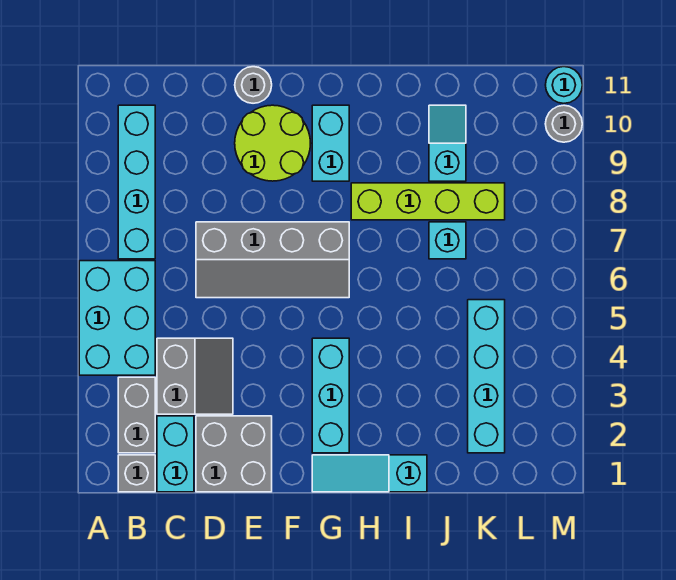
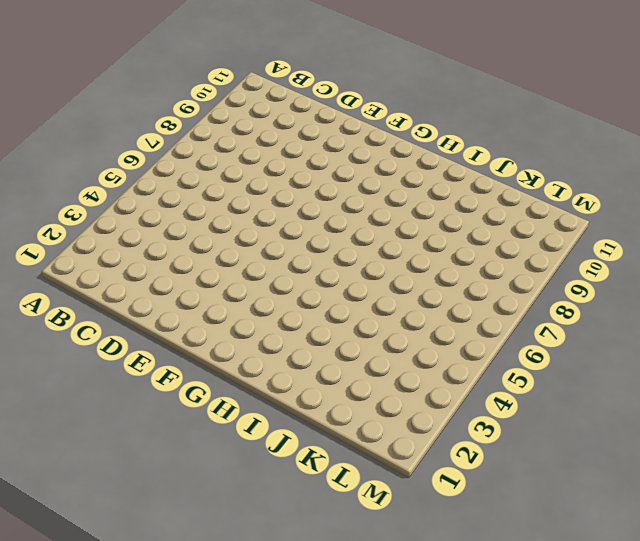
none -> cyan 2x3 brick [79,261,155,375]
none -> grey 1x1 brick [118,455,155,492]
none -> grey 1x2 brick [118,377,155,453]

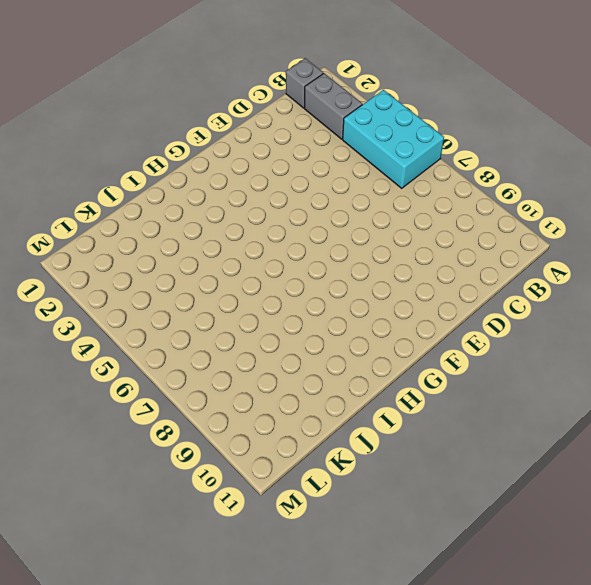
none -> cyan 1x4 brick [118,105,155,259]
none -> cyan 1x2 brick [157,416,194,492]
none -> grey 2x2 slope [157,338,233,414]

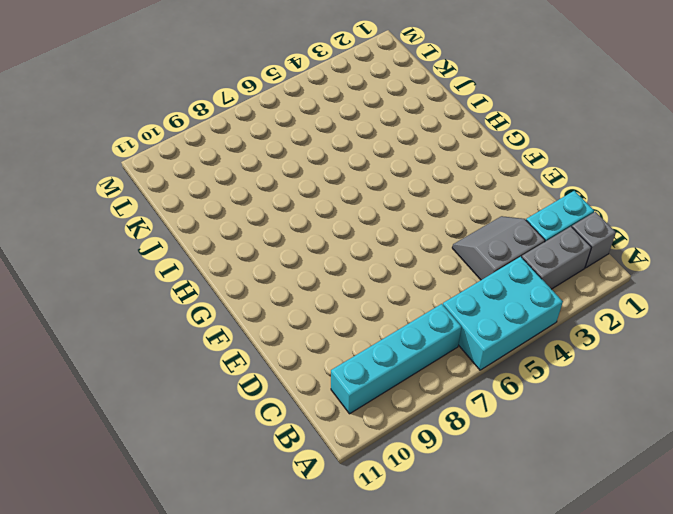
none -> grey 2x2 brick [196,416,272,492]
none -> grey 2x4 slope [196,222,349,298]
none -> lime 2x2 round brick [235,105,311,181]

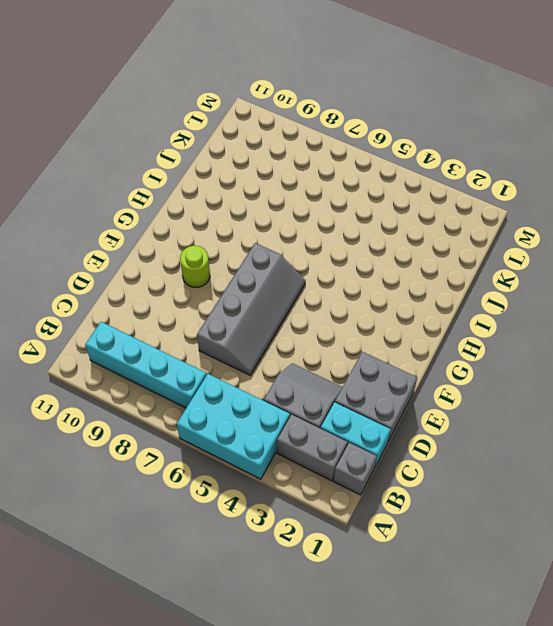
lime 1x1 round brick [180,246,210,287] -> lime 2x2 round brick [235,105,311,181]
none -> grey 1x1 round brick [235,67,272,103]
none -> cyan 1x3 slope [312,455,427,492]
none -> cyan 1x3 brick [312,338,349,453]

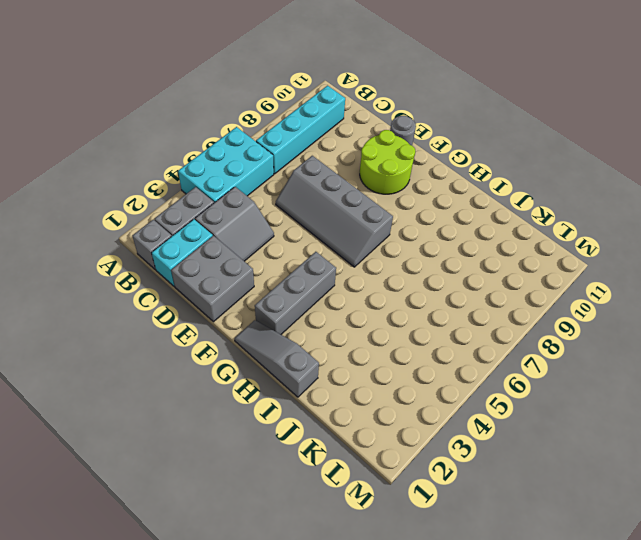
grey 1x3 slope [235,320,319,397] -> cyan 1x3 slope [312,455,427,492]
grey 1x3 brick [255,252,336,334] -> cyan 1x3 brick [312,338,349,453]
none -> cyan 1x2 brick [312,105,349,181]
none -> lime 1x4 brick [351,183,505,220]
none -> cyan 1x1 brick [429,222,466,259]

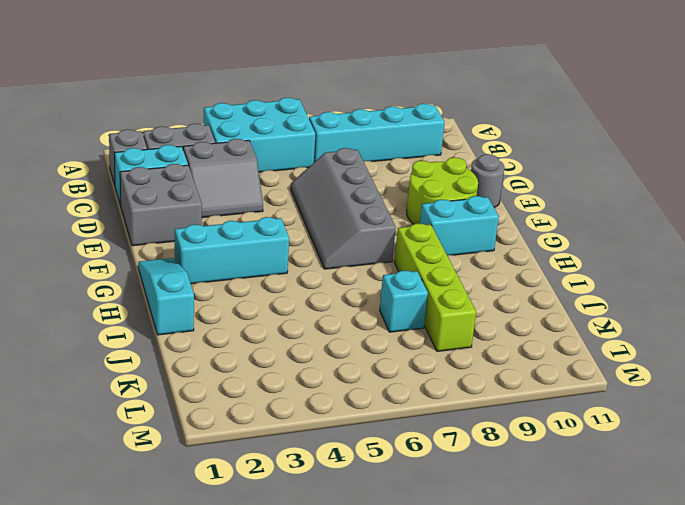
none -> cyan 1x2 slope [429,105,466,181]
none -> cyan 1x4 brick [468,300,505,453]
none -> grey 1x1 round brick [545,105,582,142]

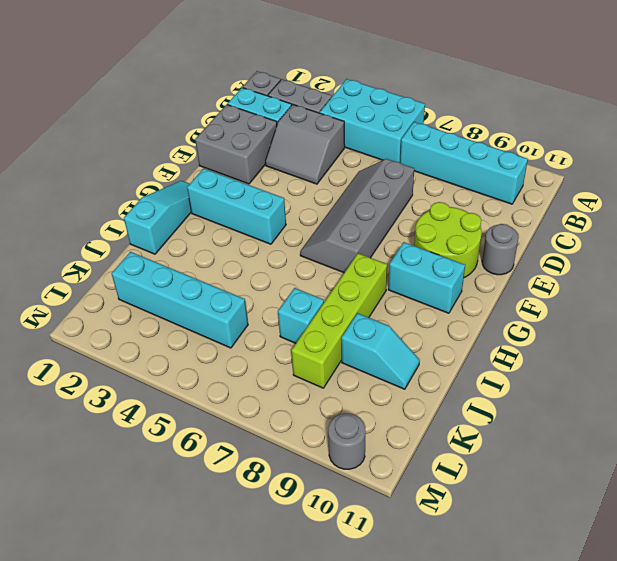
none -> cyan 1x1 round brick [546,67,582,103]

